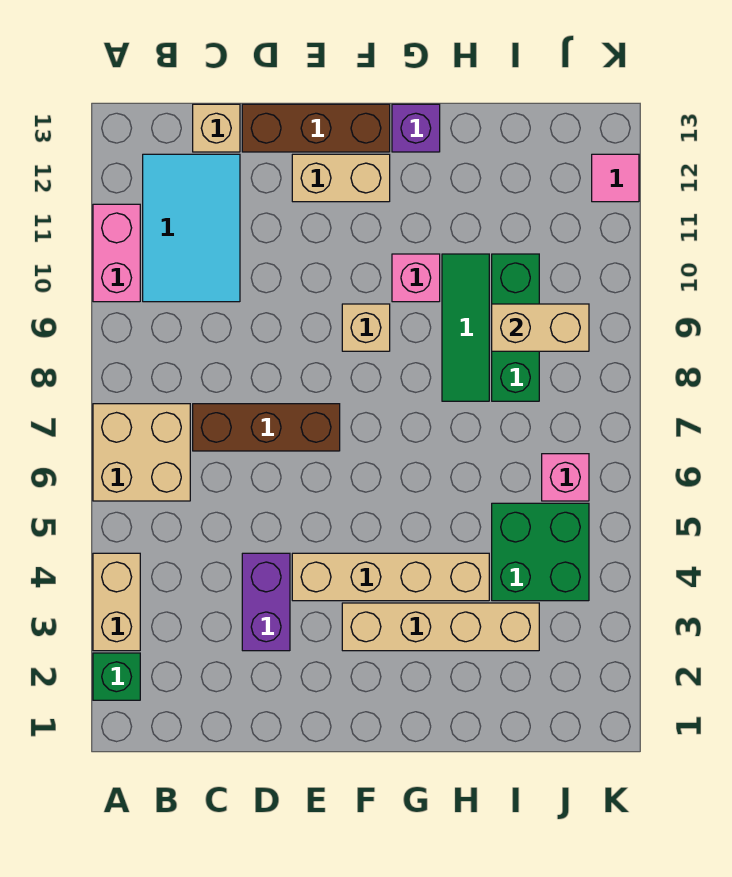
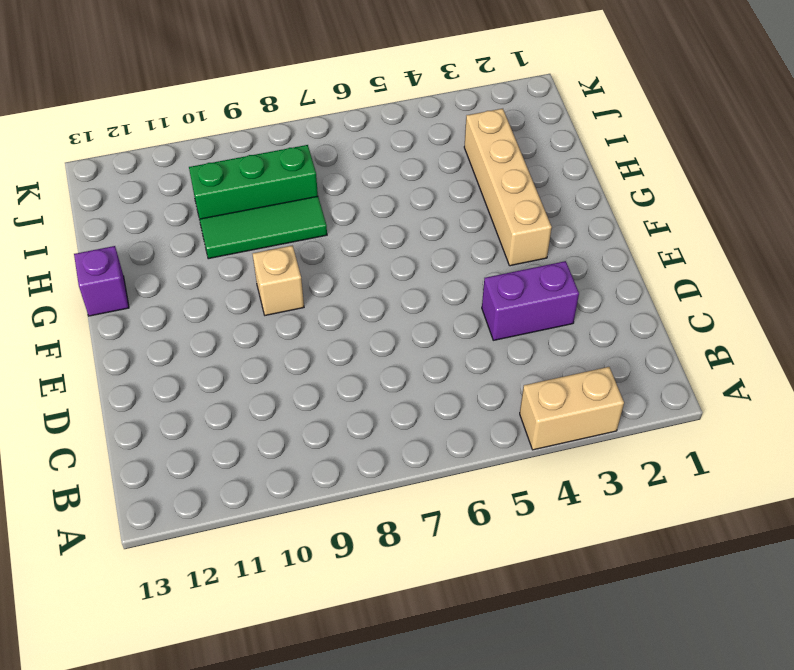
none -> green 1x1 brick [93,653,140,700]
none -> tan 2x2 brick [93,404,190,501]
none -> pink 1x2 brick [93,204,140,302]

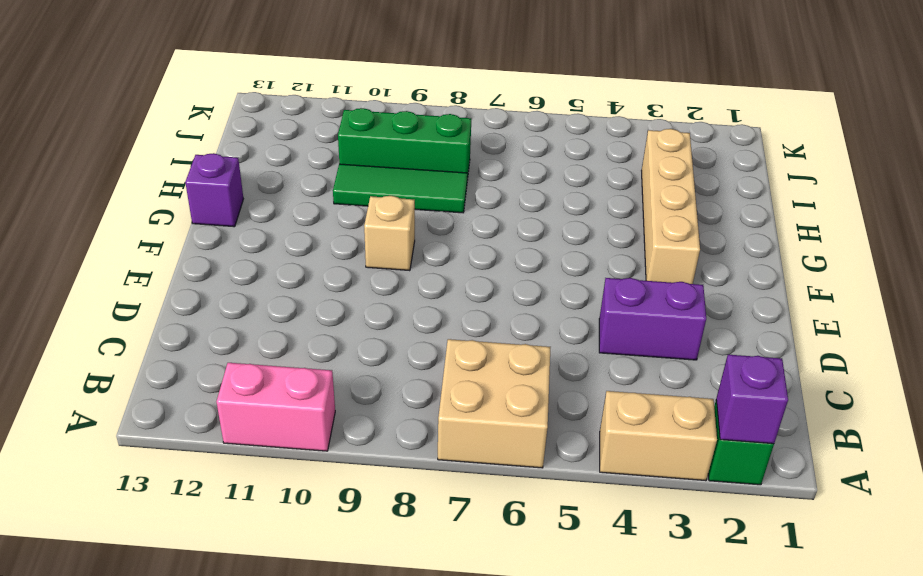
purple 1x1 brick [716,355,788,444] -> none
none -> cyan 2x3 tile [143,154,240,302]
none -> brown 1x3 brick [193,404,340,451]
none -> tan 1x1 brick [193,104,240,152]

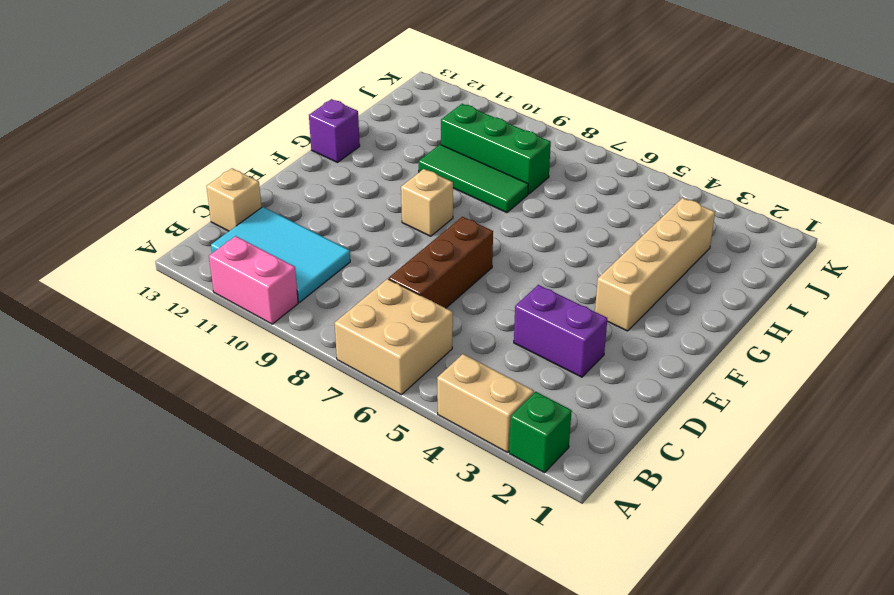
none -> brown 1x3 brick [242,104,390,152]
none -> tan 1x4 brick [292,553,489,601]
none -> tan 1x2 brick [292,154,390,202]

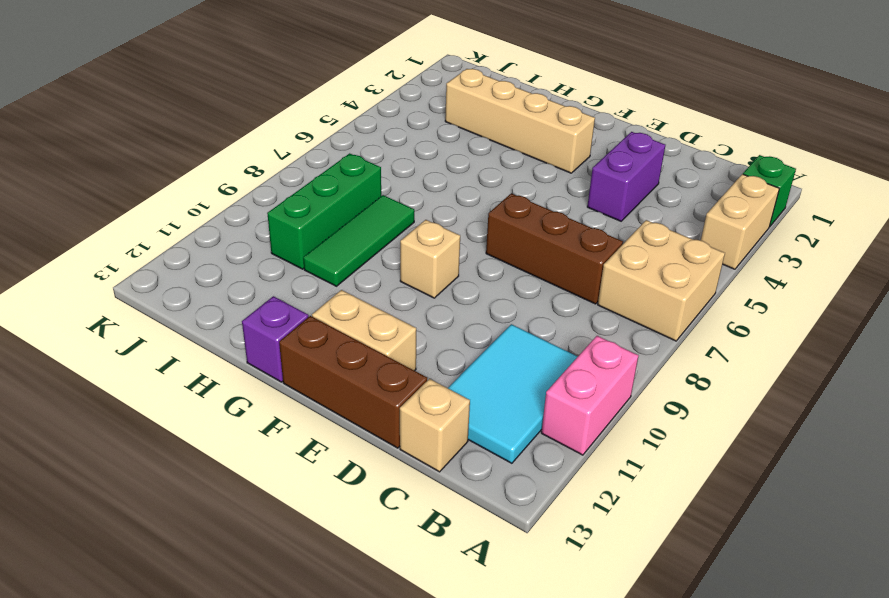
none -> tan 1x4 brick [292,553,489,601]
none -> pink 1x1 brick [392,254,440,302]
none -> green 2x2 brick [492,503,589,601]

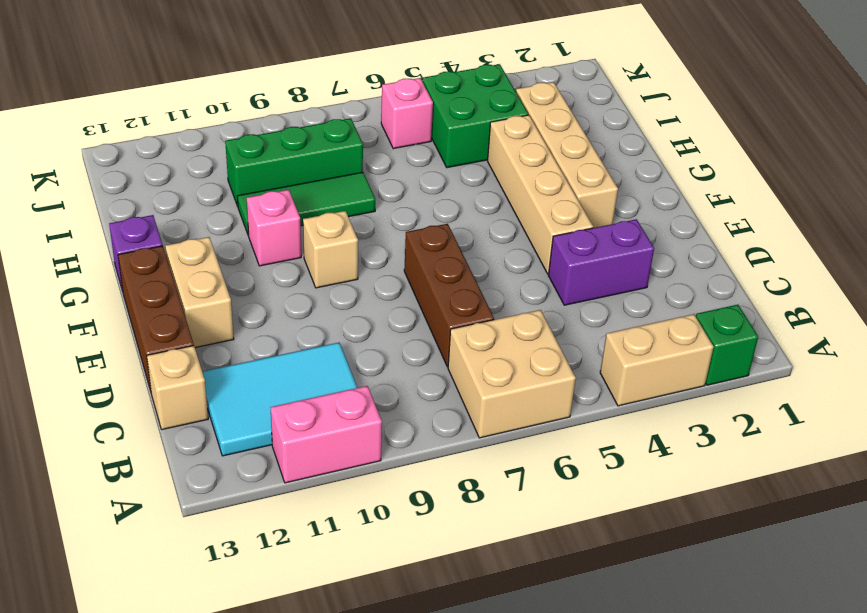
none -> pink 1x1 tile [592,154,639,202]
none -> tan 1x2 brick [492,304,589,351]

